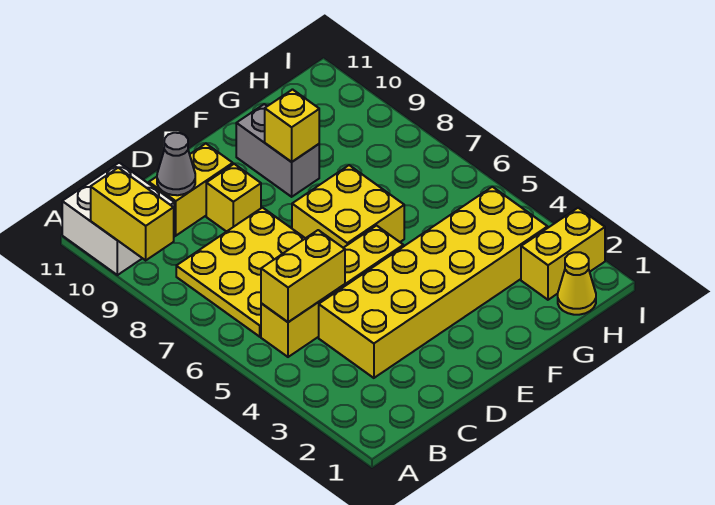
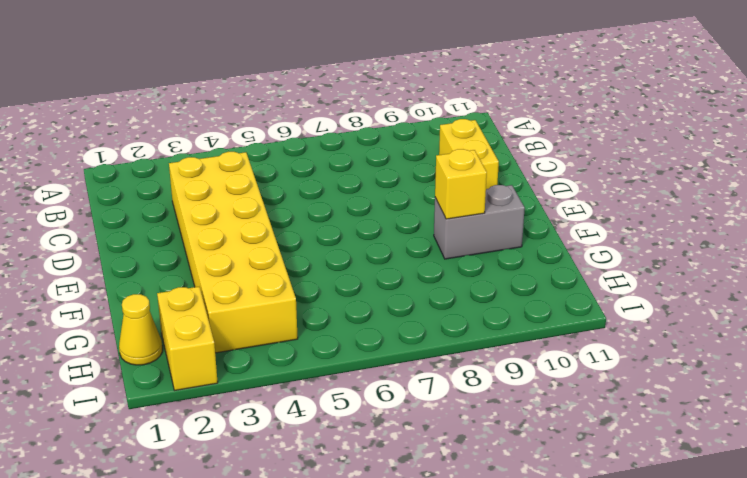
none -> white 2x2 brick [62,163,174,275]
none -> yellow 1x4 brick [261,226,403,357]
none -> yellow 3x3 plate [176,208,305,337]

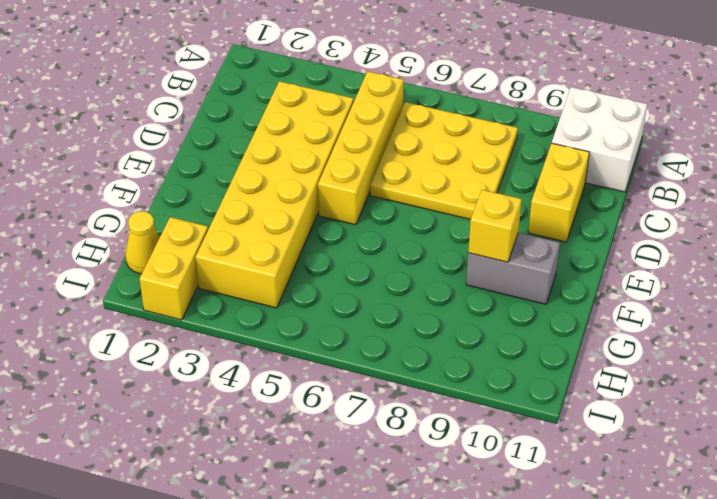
none -> yellow 1x1 brick [206,164,261,232]
none -> yellow 2x2 brick [292,165,404,248]
none -> yellow 1x2 brick [91,168,174,260]

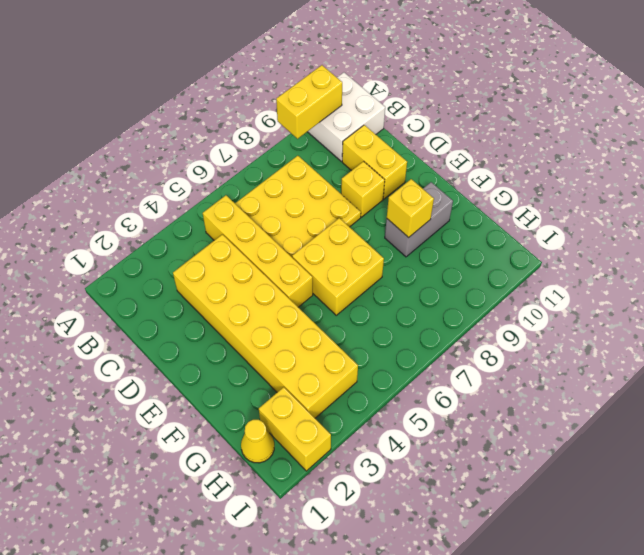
none -> yellow 1x2 brick [261,230,345,322]
none -> grey 1x1 cone [157,133,195,195]

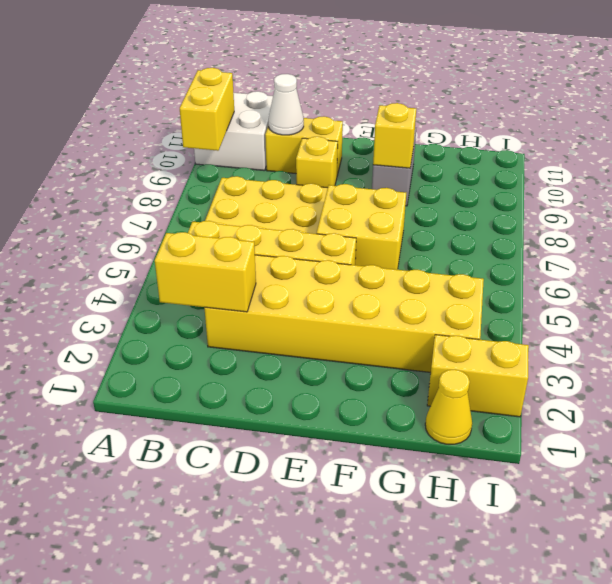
yellow 1x2 brick [155,232,256,312] -> yellow 1x2 brick moved to [261,230,345,322]
white 1x1 cone [268,74,304,135] -> grey 1x1 cone [157,133,195,195]

